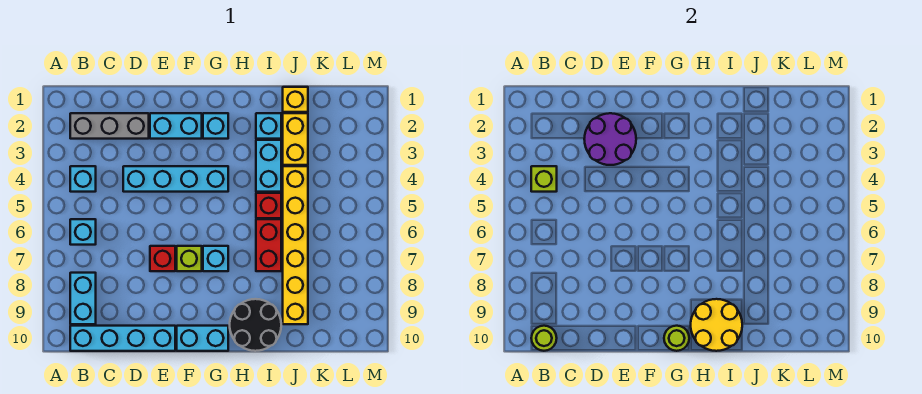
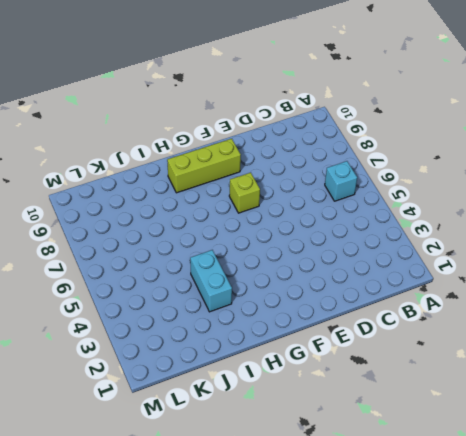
lime 1x3 brick [167,139,241,193] -> black 2x2 round brick [230,299,281,351]
none -> grey 1x3 brick [70,113,149,139]
none -> cyan 1x1 brick [70,166,96,192]
none -> cyan 1x2 brick [70,273,96,324]

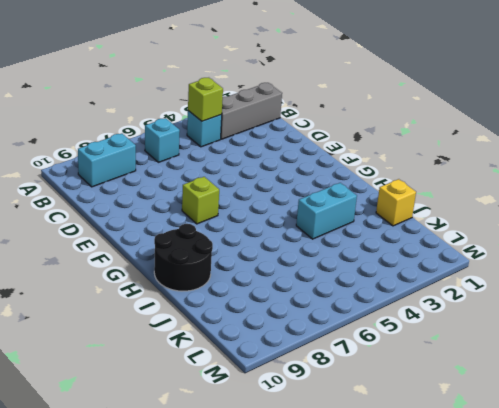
grey 1x3 brick [221,83,282,139] -> grey 1x3 brick turned to [70,113,149,139]
none -> cyan 1x4 brick [70,326,175,351]
none -> cyan 1x4 brick [123,166,228,192]
none -> cyan 1x2 brick [150,113,202,139]

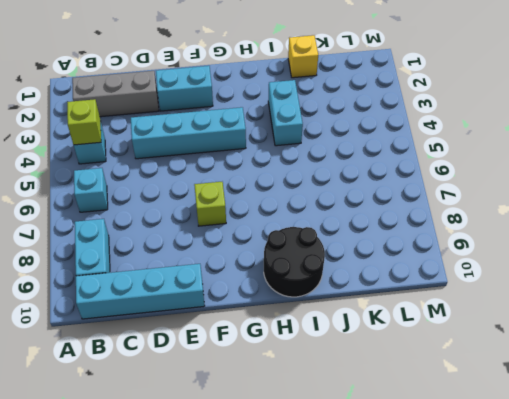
none -> red 1x1 brick [150,246,175,271]
none -> cyan 1x2 brick [177,326,228,351]
none -> cyan 1x1 brick [203,113,228,139]

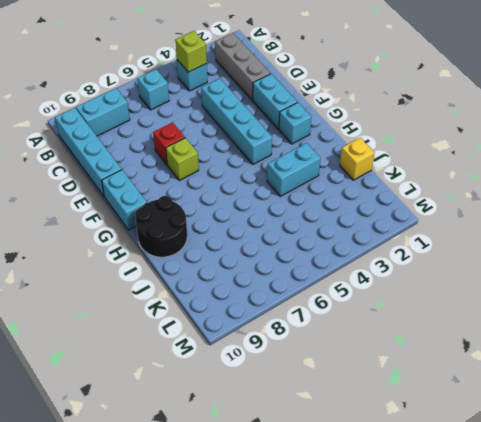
none -> cyan 1x1 brick [203,246,228,271]
none -> cyan 1x1 brick [256,113,281,139]
none -> red 1x1 brick [256,193,281,218]

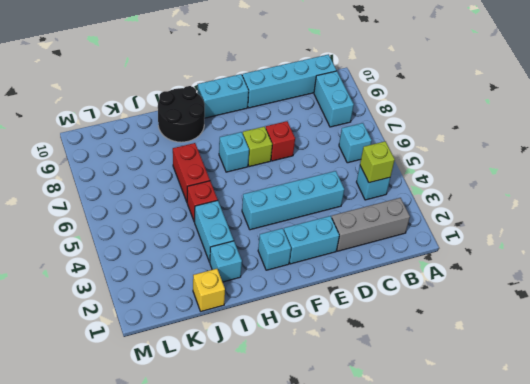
none -> yellow 1x2 brick [283,113,308,165]
none -> yellow 1x6 brick [283,166,308,324]
none -> lime 1x1 round brick [531,326,557,351]

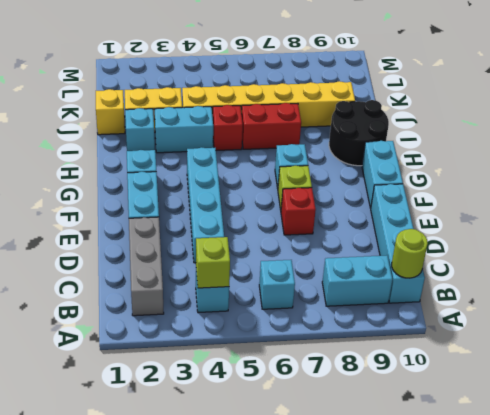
none -> purple 2x2 round brick [584,113,636,165]
none -> lime 1x1 round brick [664,326,689,351]
none -> yellow 2x2 round brick [691,299,742,351]

